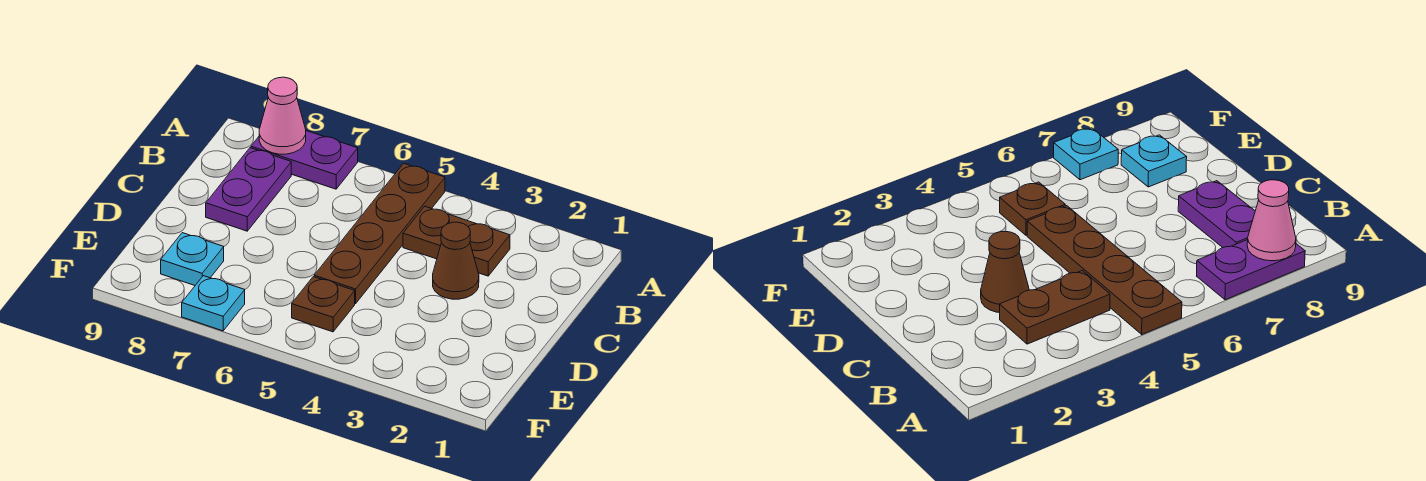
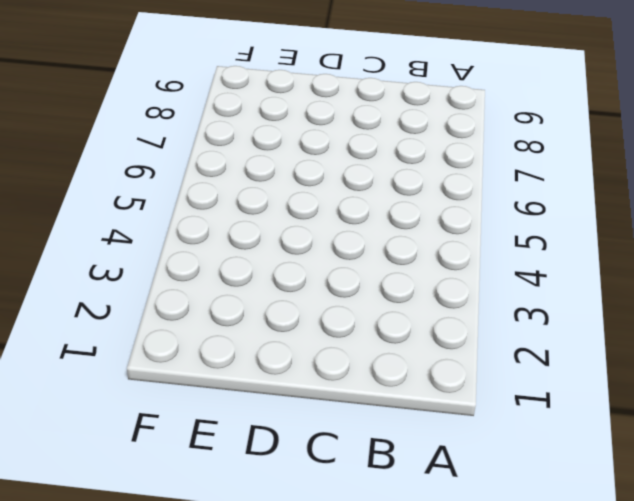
none -> brown 1x4 plate [314,163,445,303]
none -> purple 1x2 plate [251,131,358,189]

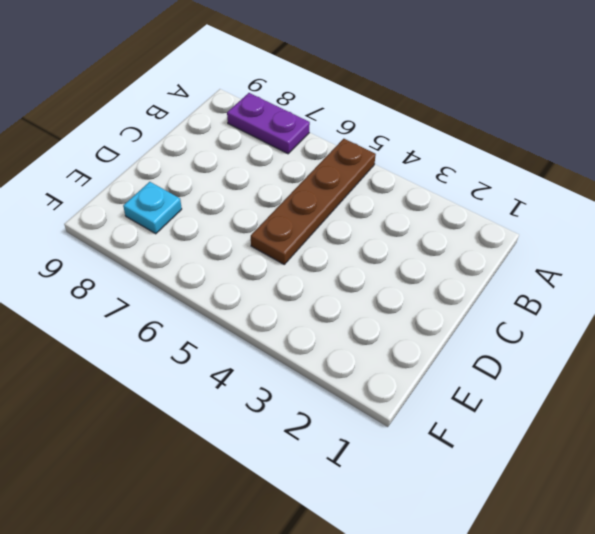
none -> brown 1x2 plate [403,206,510,276]
none -> purple 1x2 plate [206,148,291,231]

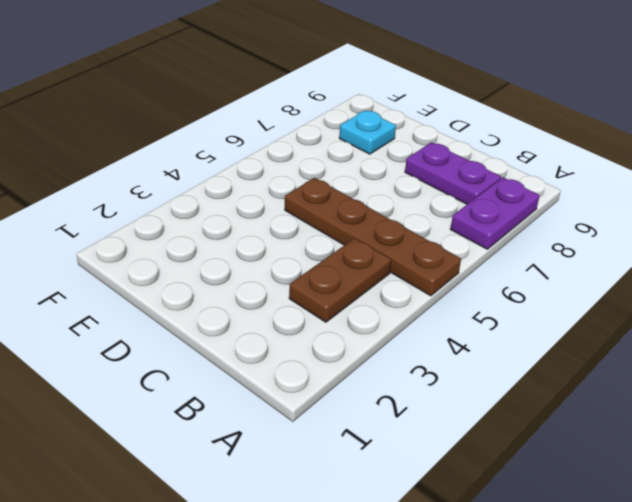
none -> brown 1x1 cone [433,222,479,299]
none -> brown 1x1 plate [292,277,355,332]

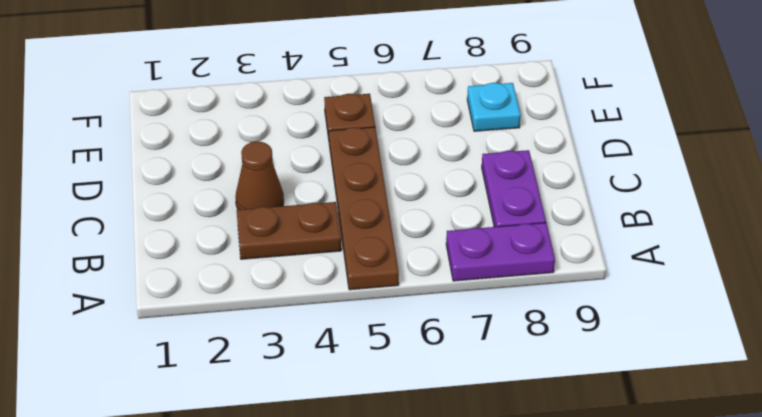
none -> cyan 1x1 plate [182,276,245,331]
none -> pink 1x1 cone [259,77,306,154]

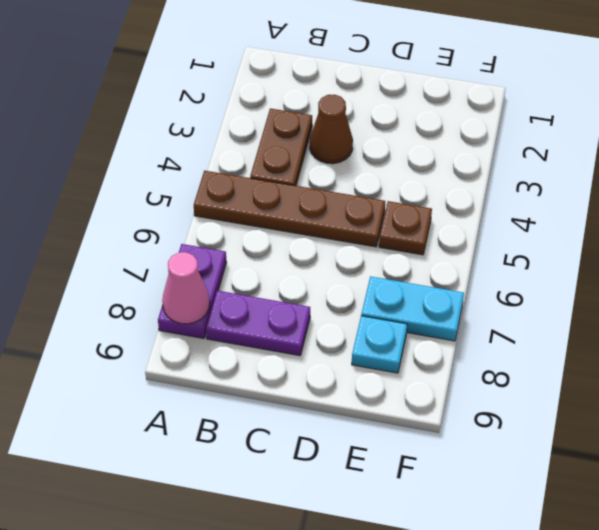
cyan 1x2 plate [361,276,464,341] -> cyan 1x1 plate [182,276,245,331]

